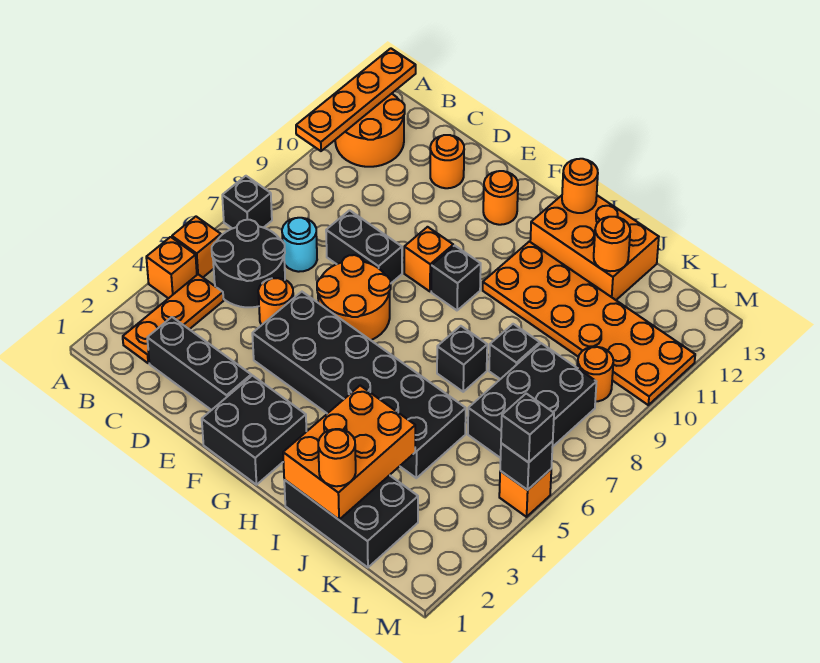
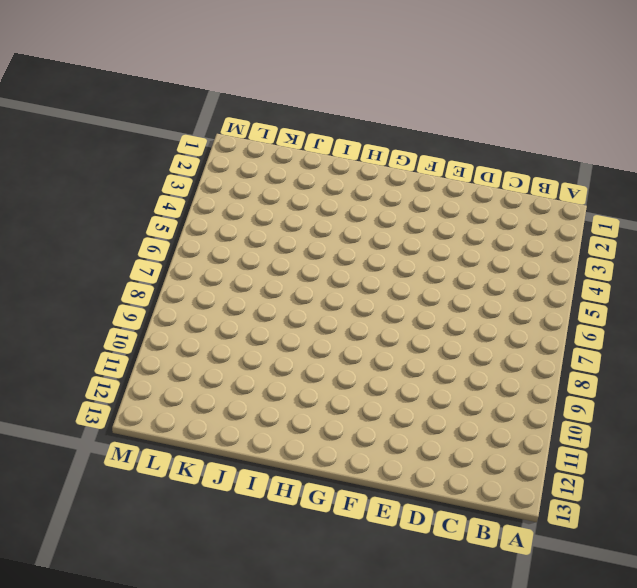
none -> orange 1x1 brick [146,237,197,298]
none -> orange 1x1 brick [172,217,221,277]
none -> black 1x1 brick [222,176,272,229]
none -> orange 2x2 round brick [335,94,405,167]

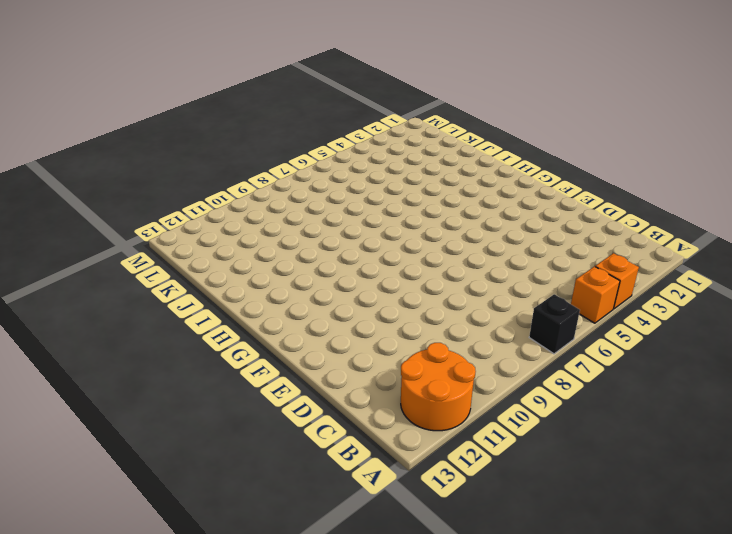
none -> orange 1x3 plate [123,274,224,363]
none -> black 2x2 round brick [212,220,285,307]
none -> black 1x3 brick [147,317,251,410]
none -> cyan 1x1 round brick [282,218,317,272]

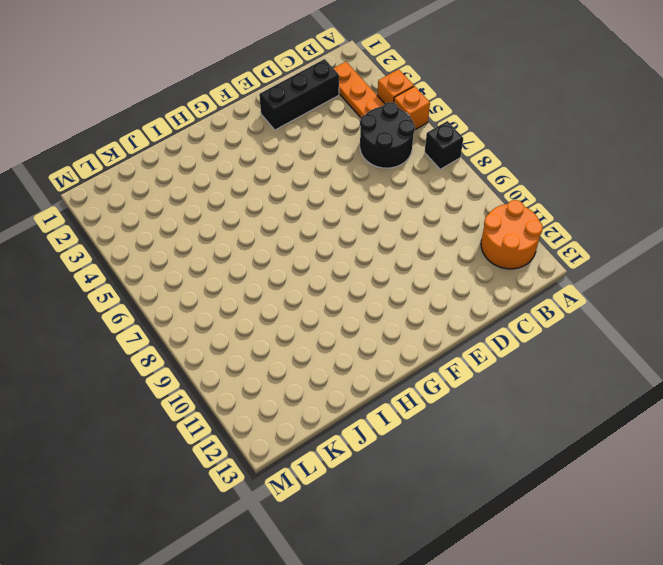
none -> cyan 1x1 round brick [282,218,317,272]
none -> orange 1x1 round brick [258,278,293,325]
none -> black 1x2 brick [326,210,402,284]
none -> orange 1x1 round brick [430,135,464,188]

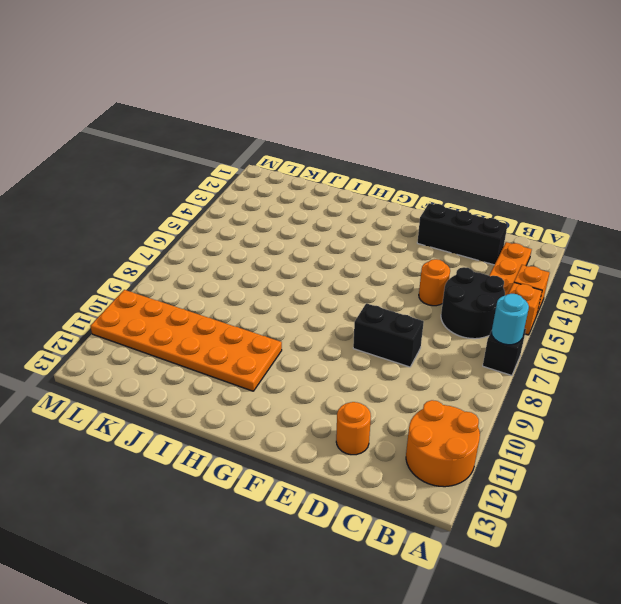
cyan 1x1 round brick [491,294,529,345] -> cyan 1x1 round brick moved to [282,218,317,272]
none -> black 2x6 brick [252,292,466,478]
none -> orange 2x2 round brick [317,255,391,340]
none -> black 2x2 brick [202,376,307,485]
none -> orange 1x1 brick [404,227,453,291]

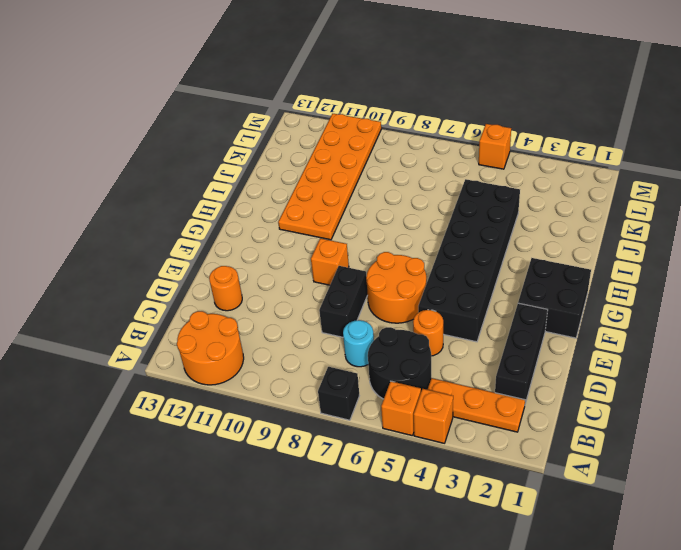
none -> orange 1x1 round brick [483,171,518,225]
none -> black 1x1 brick [431,246,481,310]
none -> orange 2x3 brick [530,195,659,300]
none -> black 2x3 brick [284,475,418,567]

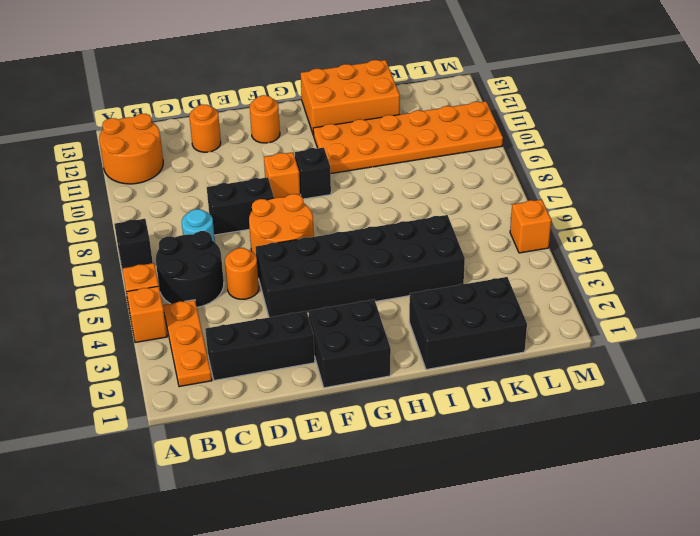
none -> black 1x1 brick [437,326,487,392]
none -> black 1x1 brick [489,324,540,379]
none -> black 2x3 brick [468,343,596,458]
none -> orange 1x1 round brick [577,347,613,402]

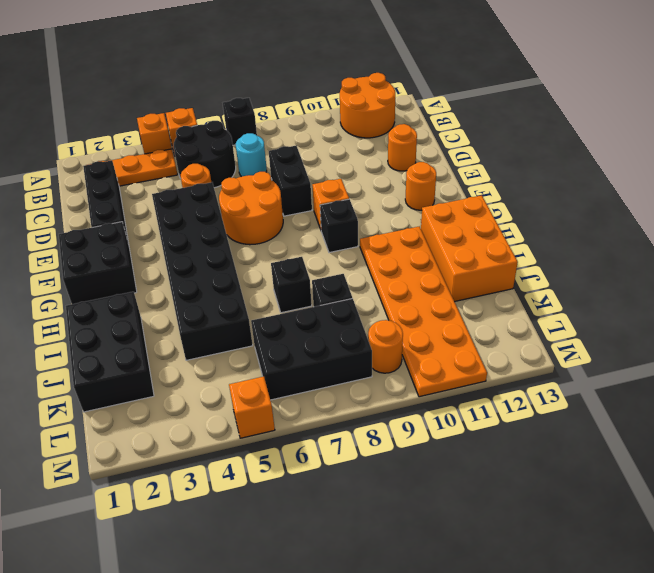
none -> orange 1x4 plate [296,48,416,151]
none -> orange 1x1 round brick [562,159,598,213]
none -> orange 2x3 brick [283,386,415,520]
none -> orange 1x1 round brick [594,217,630,271]

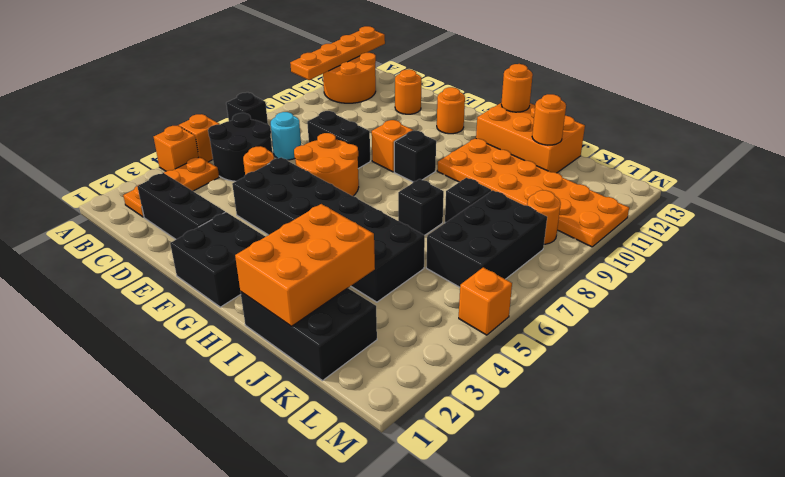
none -> black 1x1 brick [500,441,553,490]
none -> orange 1x1 round brick [318,429,356,486]
none -> black 1x1 brick [501,394,554,462]

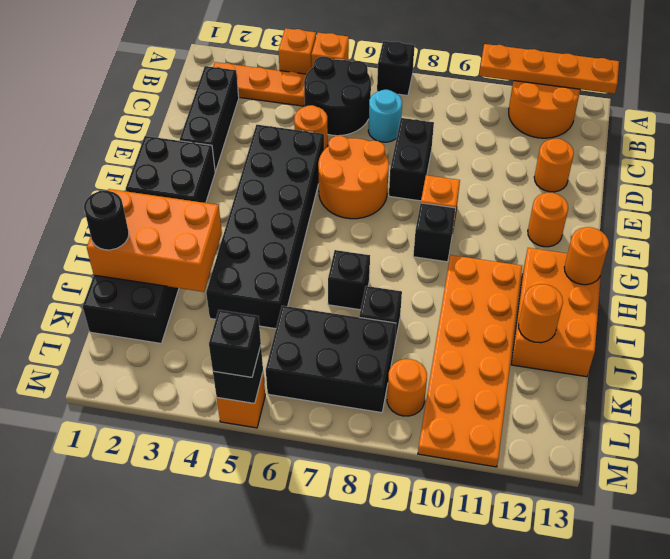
black 1x1 round brick [84,191,129,250] -> orange 1x1 round brick [318,429,356,486]

